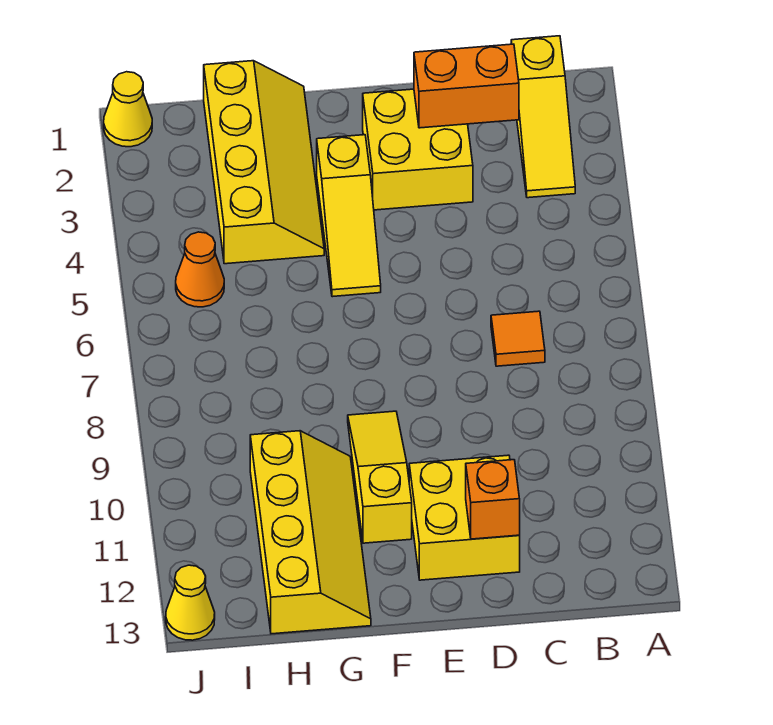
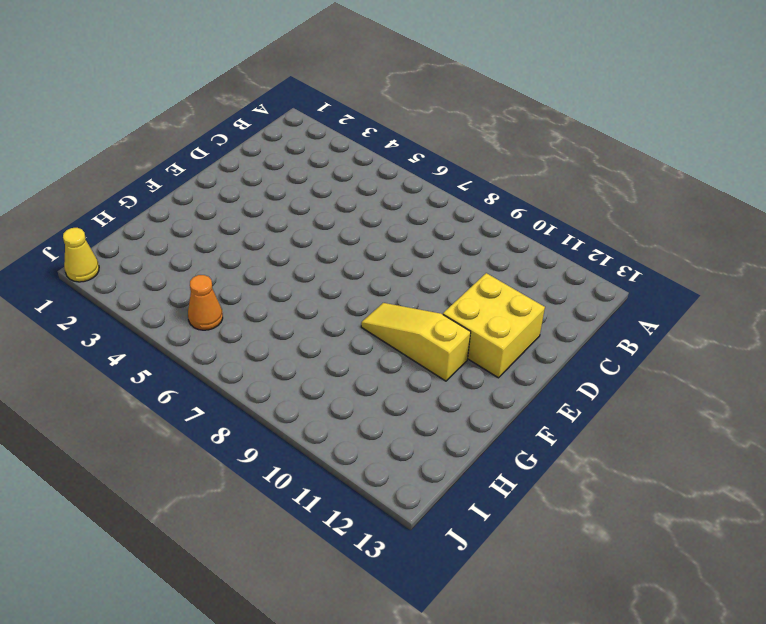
none -> yellow 1x3 slope [511,36,575,198]
none -> orange 1x1 tile [491,311,545,366]
none -> yellow 2x2 brick [363,89,473,210]

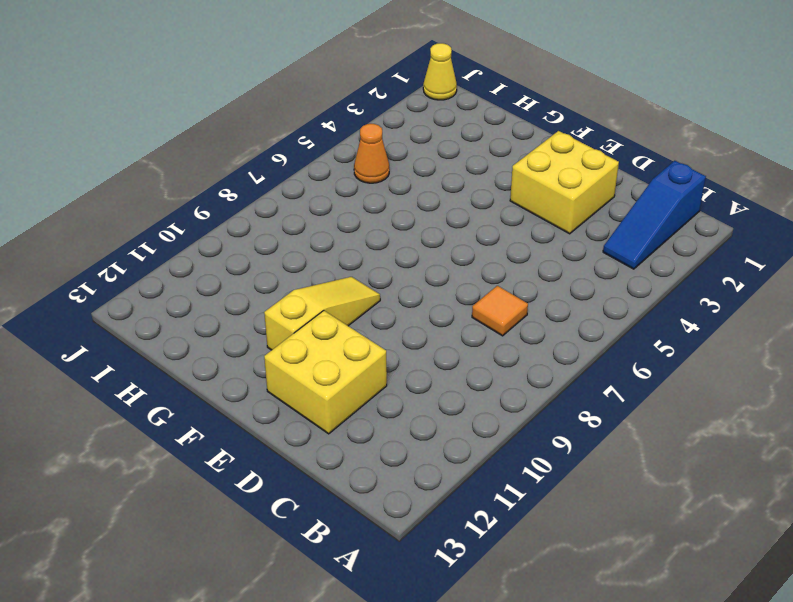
blue 1x3 slope [603,161,706,269] -> yellow 1x3 slope [511,36,575,198]
none -> yellow 1x3 slope [317,135,381,297]
none -> yellow 2x4 slope [204,61,324,264]
none -> yellow 2x4 slope [250,431,371,634]

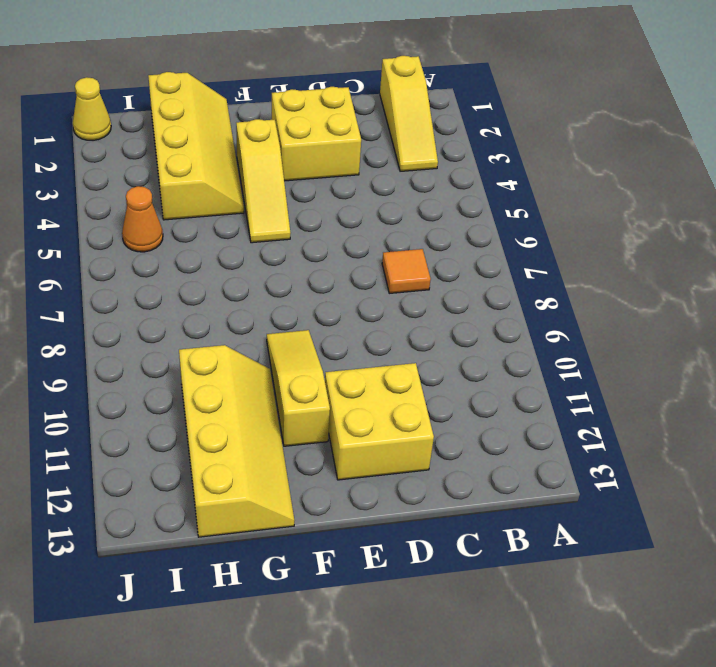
none -> yellow 1x1 cone [166,565,215,640]
none -> orange 1x2 brick [414,44,519,128]
none -> orange 1x1 brick [466,460,520,539]

